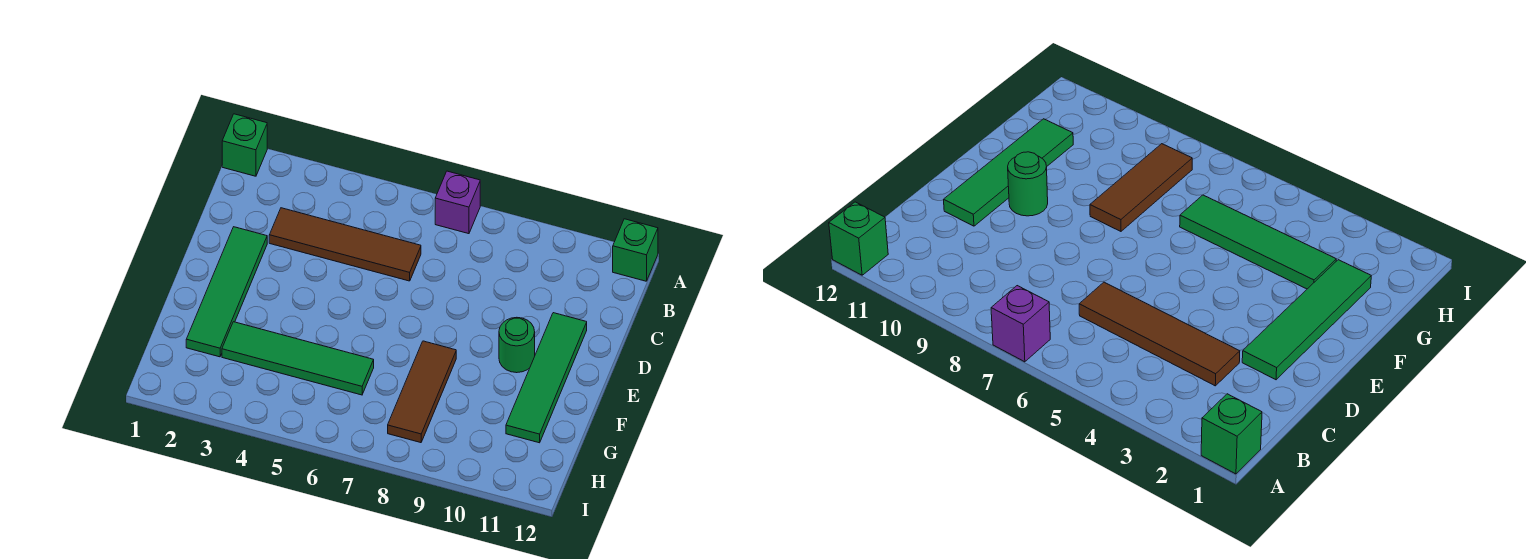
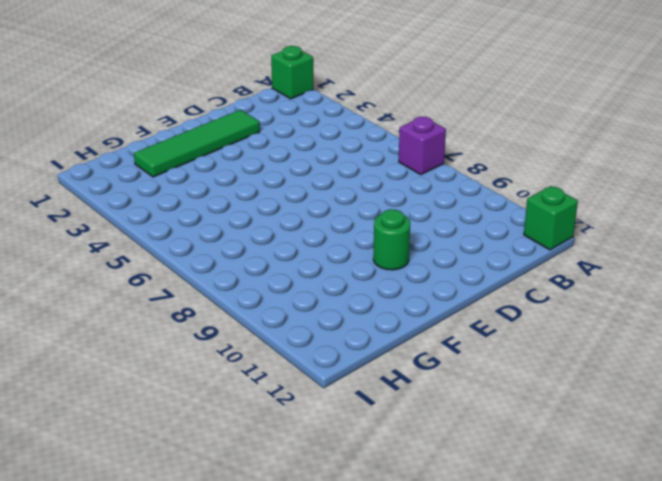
none -> brown 1x4 tile [269,208,421,281]
none -> green 1x4 tile [506,313,587,443]

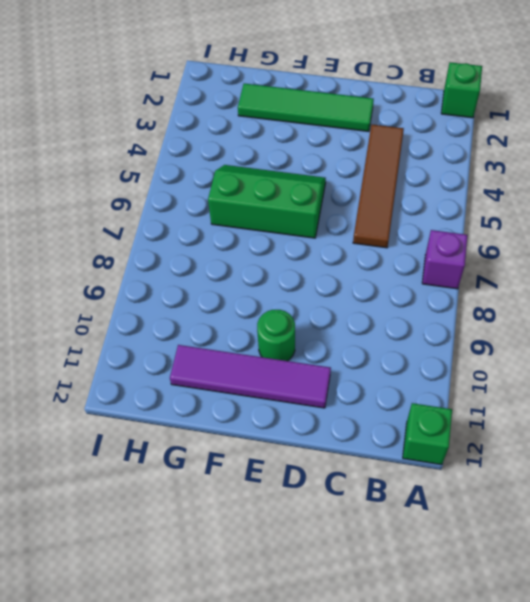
purple 1x4 tile [170,345,331,408] -> green 1x4 tile [506,313,587,443]
green 2x3 slope [208,165,326,238] -> green 1x4 tile [222,322,374,395]
none -> brown 1x3 tile [388,341,456,443]

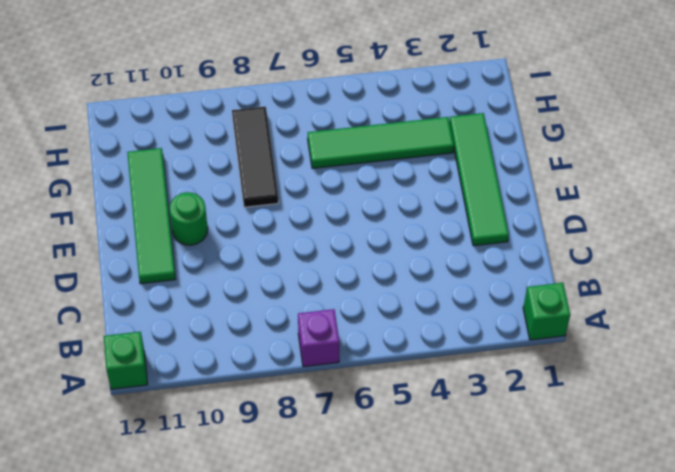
black 1x3 tile [232,106,279,207] -> brown 1x3 tile [388,341,456,443]
none -> brown 1x4 tile [269,208,421,281]

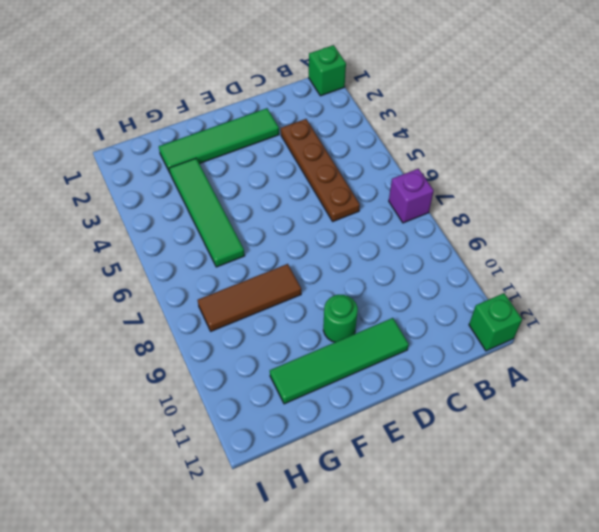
brown 1x4 plate [281,119,360,221] -> brown 1x4 tile [269,208,421,281]

